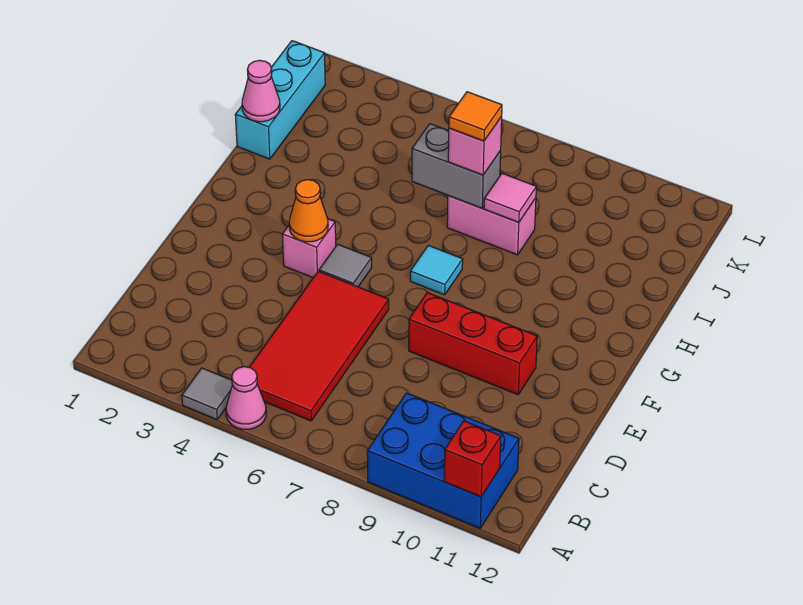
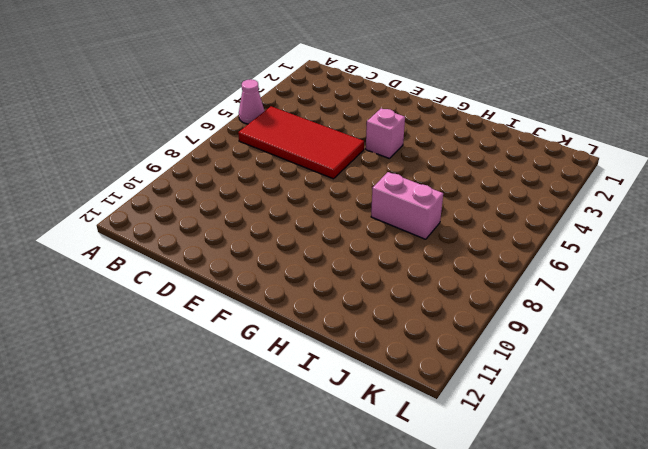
pink 1x2 brick [371,172,443,239] -> pink 1x2 brick turned to [447,196,536,255]
none -> grey 1x1 tile [182,368,232,420]
none -> blue 2x3 brick [367,393,519,528]
none -> red 1x3 brick [409,293,537,395]

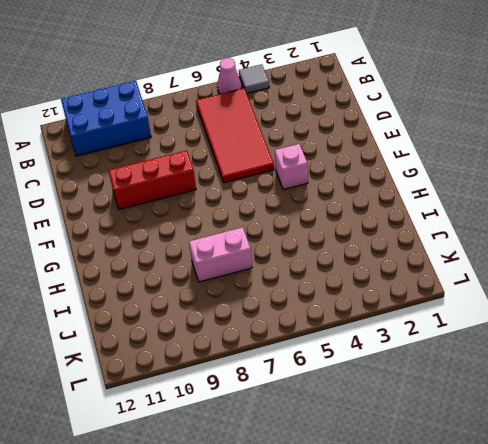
none -> grey 1x1 tile [319,244,372,287]
none -> cyan 1x1 tile [410,245,463,295]
none -> cyan 1x3 brick [235,41,325,159]

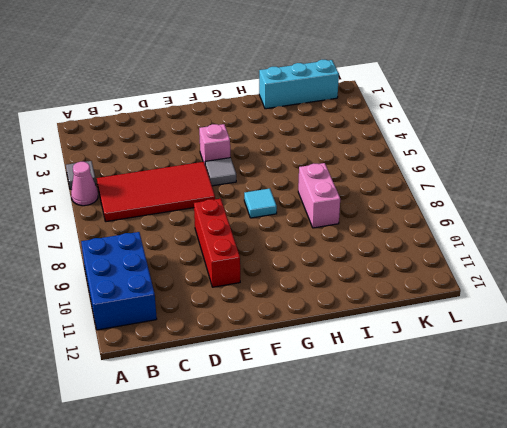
none -> red 1x1 brick [444,421,501,497]
none -> orange 1x1 cone [289,180,328,242]
none -> pink 1x1 cone [242,60,280,122]

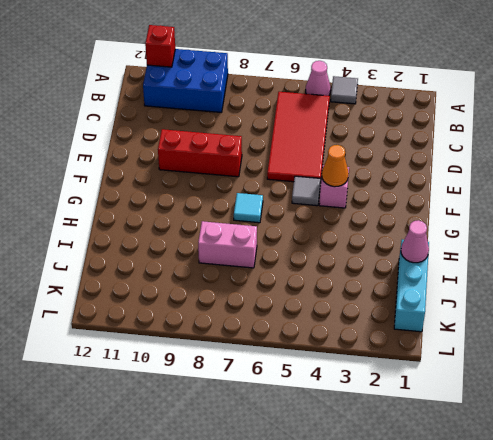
none -> grey 1x2 brick [412,124,501,208]
none -> pink 1x1 tile [484,173,536,222]
none -> pink 1x1 brick [448,117,502,175]

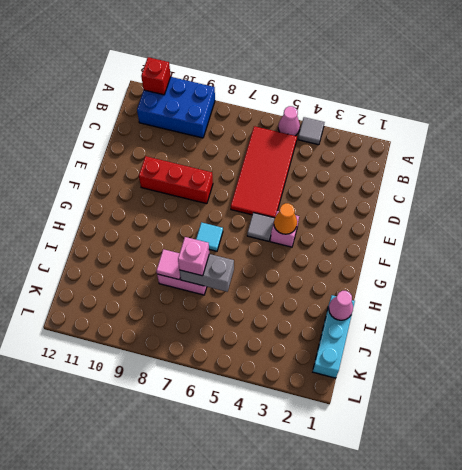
none -> orange 1x1 tile [449,92,502,141]

